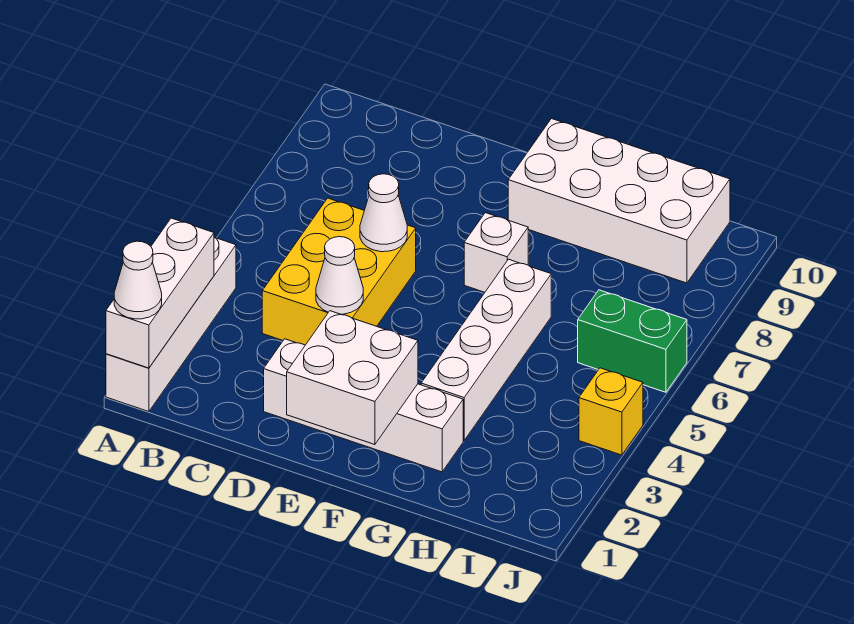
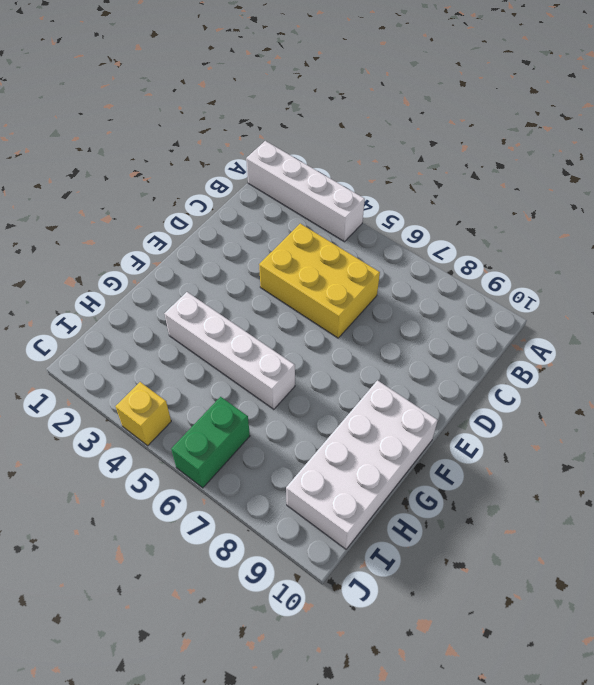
none -> white 1x4 brick [264,339,463,472]
none -> white 1x1 brick [464,213,528,292]
none -> white 1x3 brick [106,218,214,368]

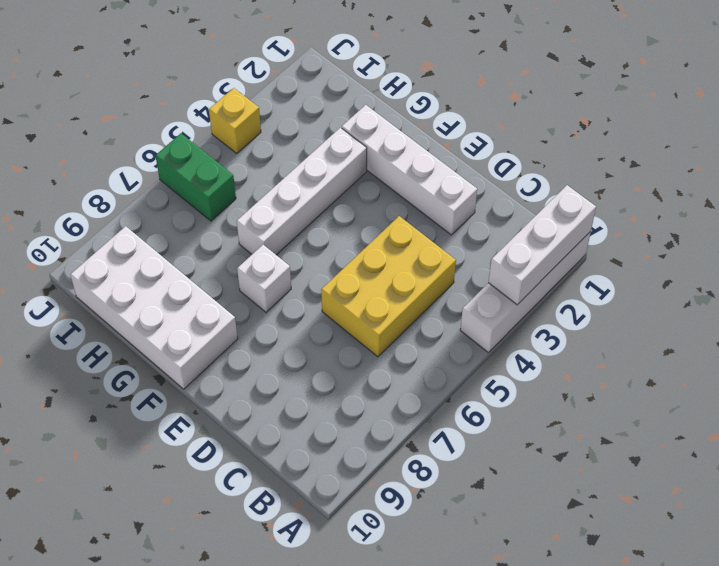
none -> white 1x1 cone [316,237,363,314]
none -> white 1x1 cone [360,174,407,252]
none -> white 2x2 brick [287,311,418,445]

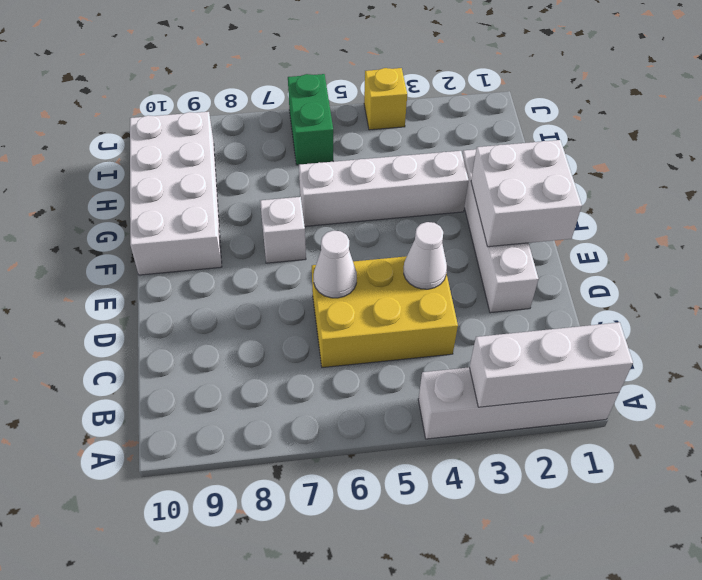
none -> white 1x1 cone [114,241,162,319]

